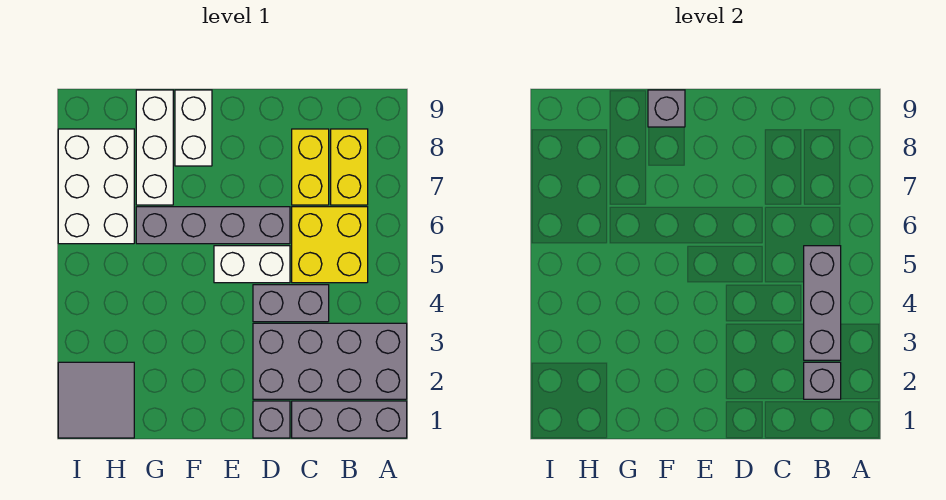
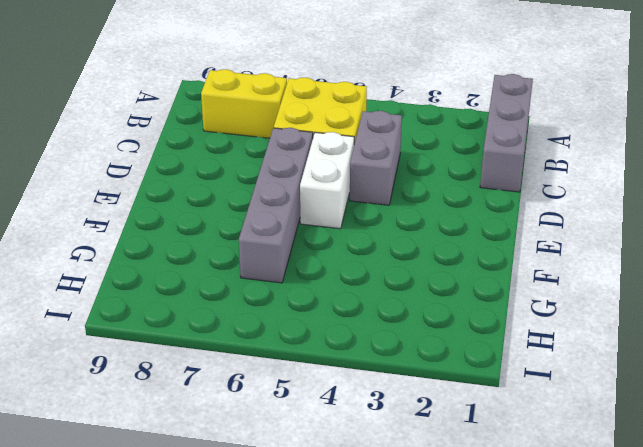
none -> grey 2x4 brick [253,323,407,399]
none -> yellow 1x2 brick [292,129,329,205]
none -> grey 1x1 brick [253,401,290,438]

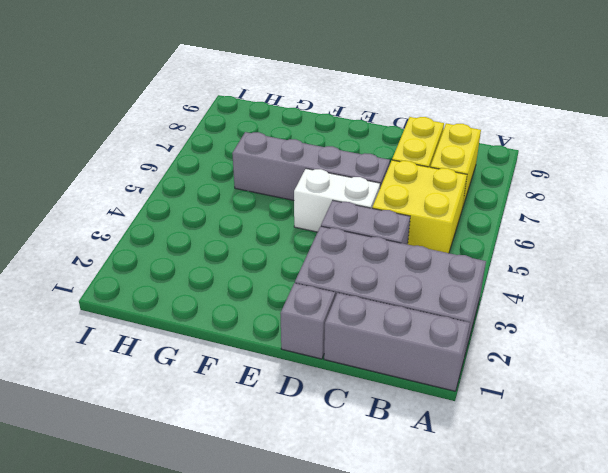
none -> white 1x2 brick [175,90,212,166]
none -> white 1x3 brick [136,90,173,205]
none -> grey 2x2 tile [58,362,134,438]

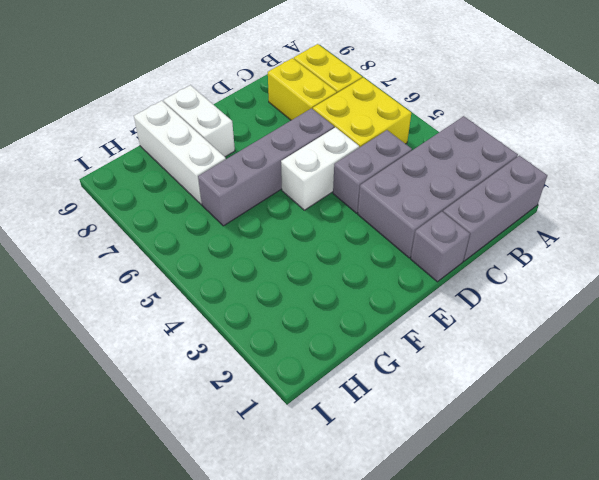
none -> grey 2x2 tile [58,362,134,438]
none -> white 2x3 brick [58,129,134,244]
none -> grey 1x1 brick [804,362,841,399]

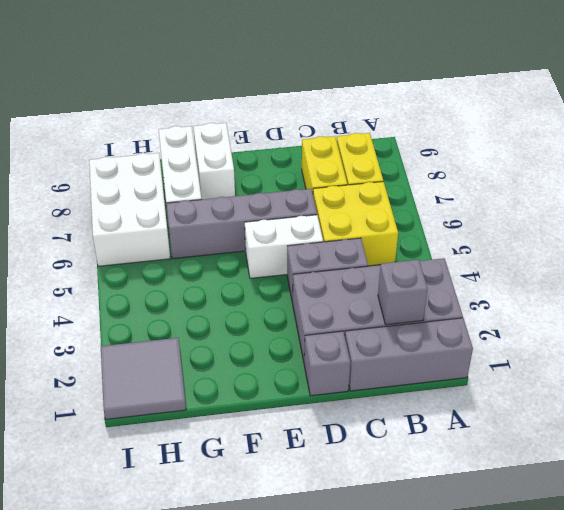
none -> grey 1x3 brick [804,246,841,360]
none -> grey 1x1 brick [648,90,685,127]

